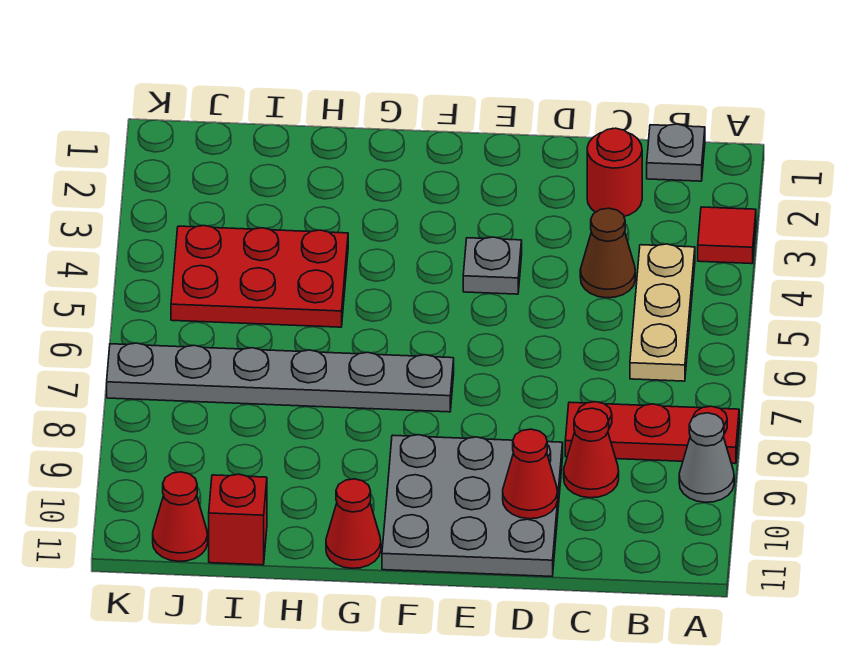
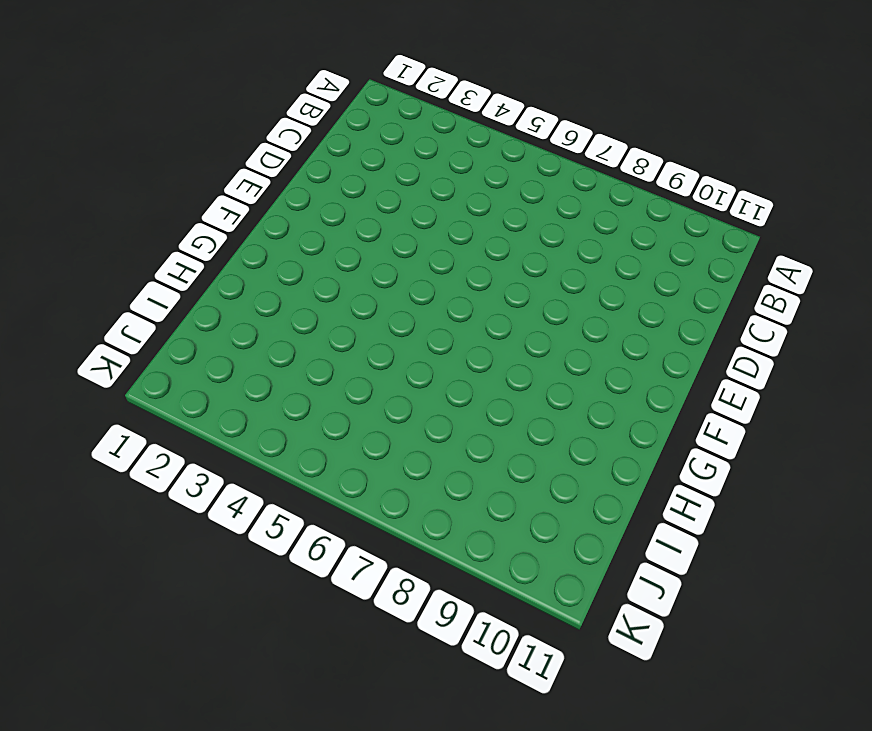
none -> red 1x1 tile [698,207,756,264]
none -> red 1x3 plate [565,402,739,464]
none -> grey 1x1 cone [679,413,734,502]

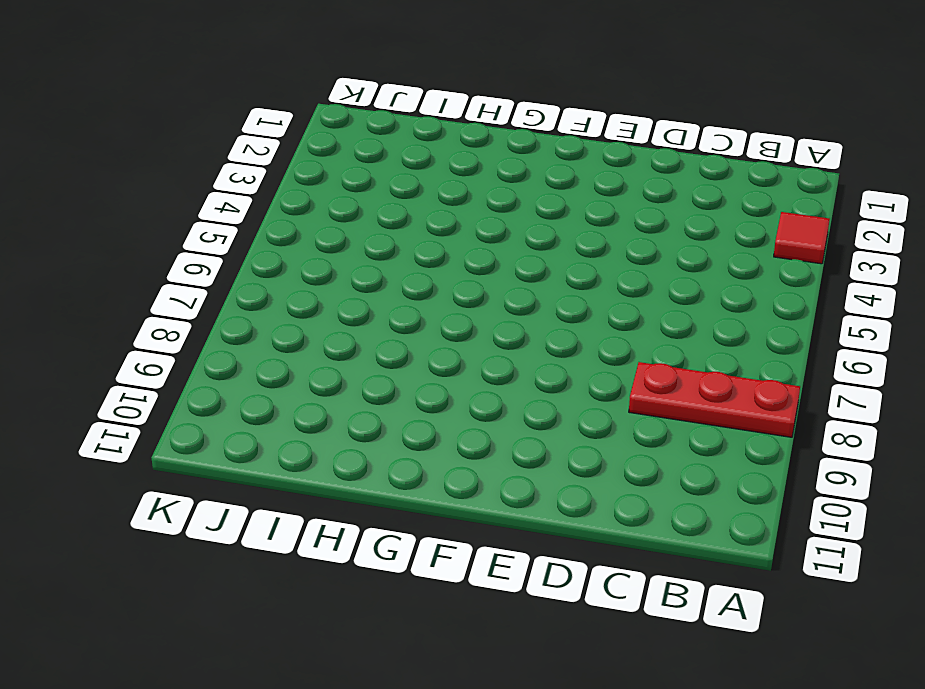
none -> grey 1x1 cone [679,413,734,502]
none -> grey 1x1 plate [647,124,705,181]
none -> tan 1x3 plate [630,244,695,381]

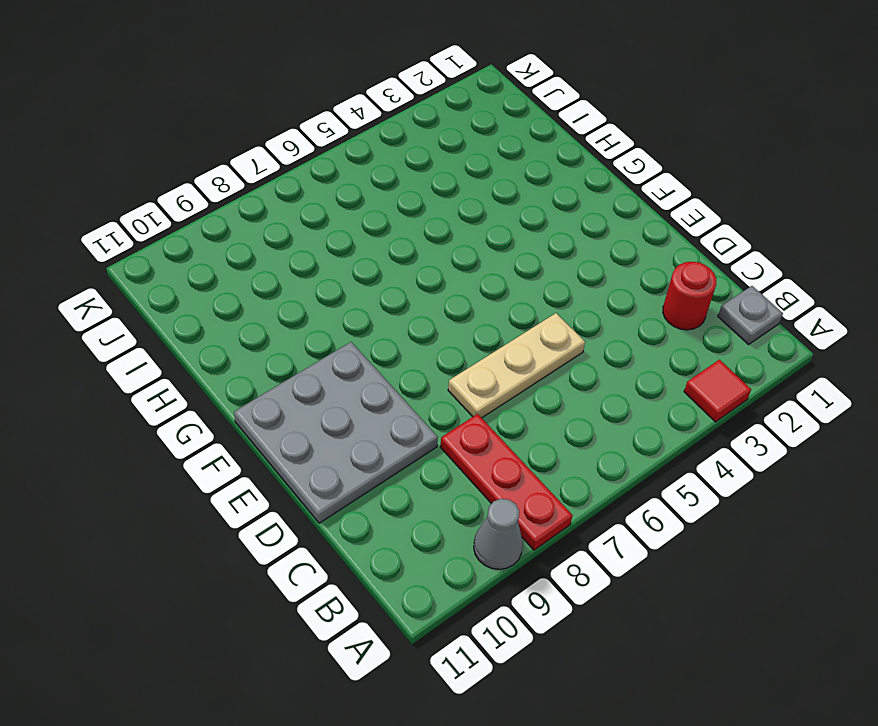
tan 1x3 plate [448,313,585,418] -> tan 1x3 plate moved to [630,244,695,381]
none -> brown 1x1 cone [580,208,635,298]
none -> red 1x1 cone [564,408,619,498]
none -> grey 1x1 plate [463,237,522,294]

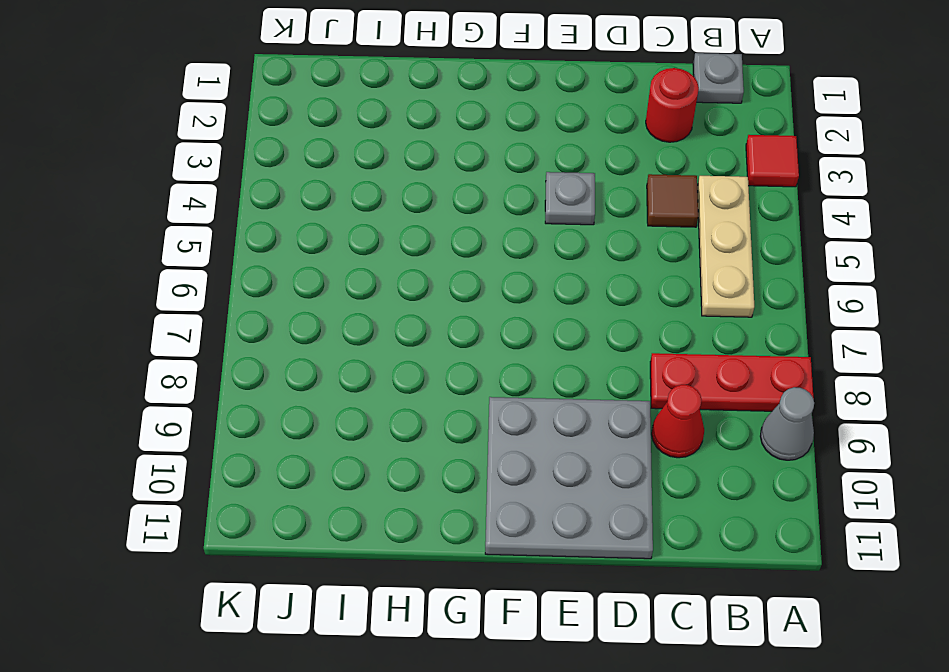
brown 1x1 tile [647,174,698,227] -> brown 1x1 cone [580,208,635,298]
none -> grey 1x6 plate [107,343,454,412]
none -> red 1x1 cone [326,479,381,568]
none -> red 2x3 plate [171,226,348,327]

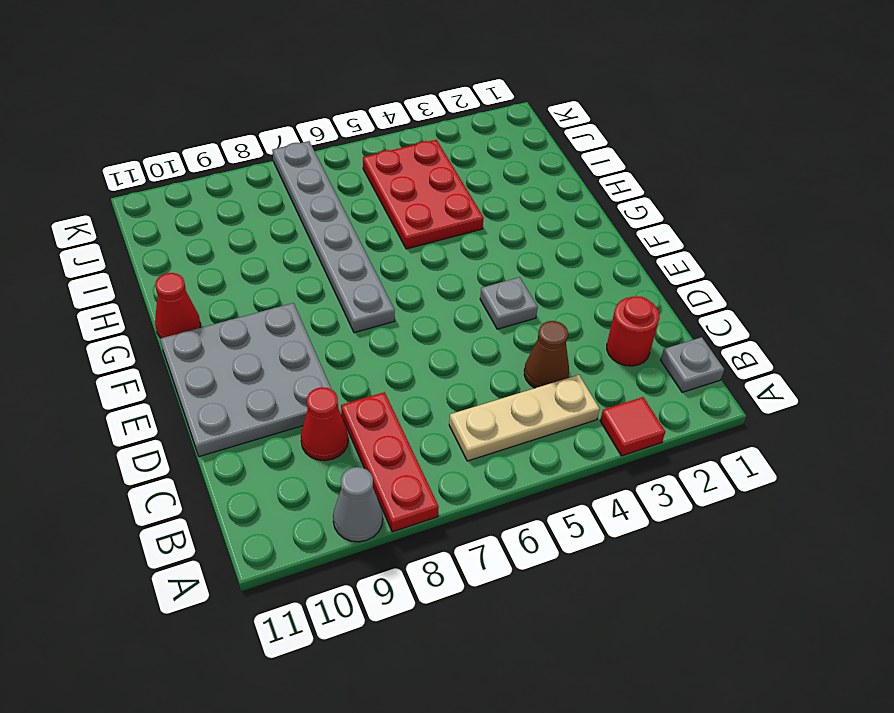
none -> red 1x1 brick [209,474,267,565]
none -> red 1x1 cone [153,472,208,561]
none -> red 1x1 cone [503,429,558,519]

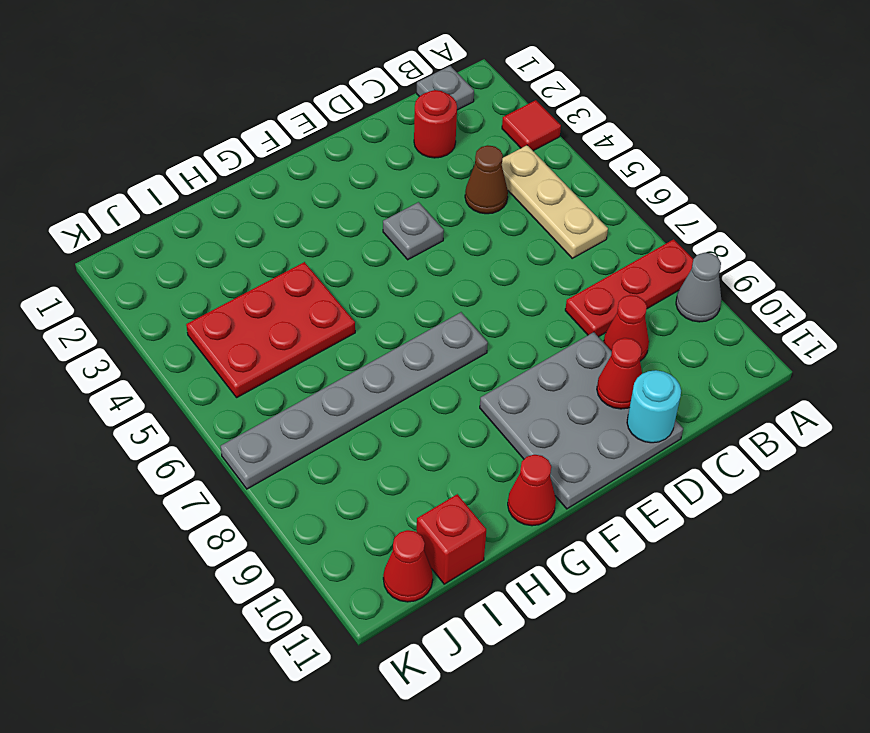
cyan 1x1 round brick [627,370,681,443] -> none

